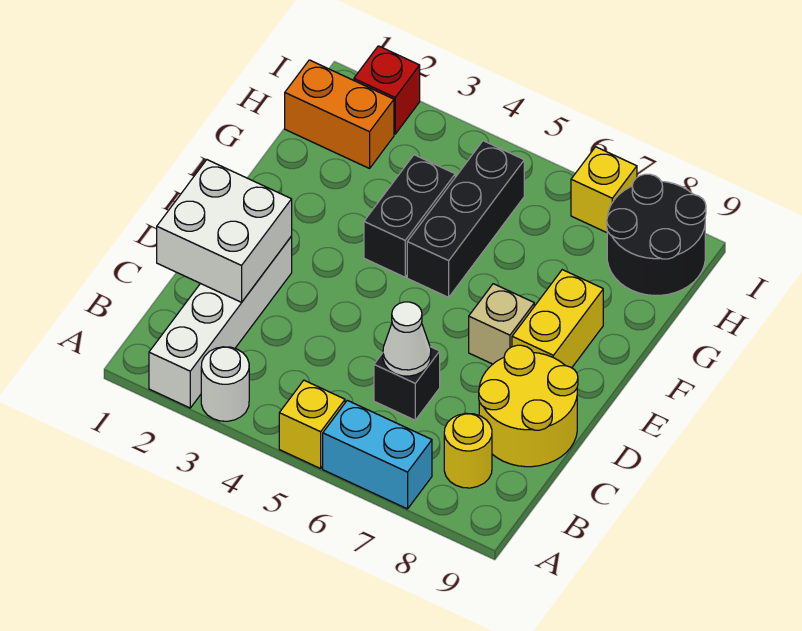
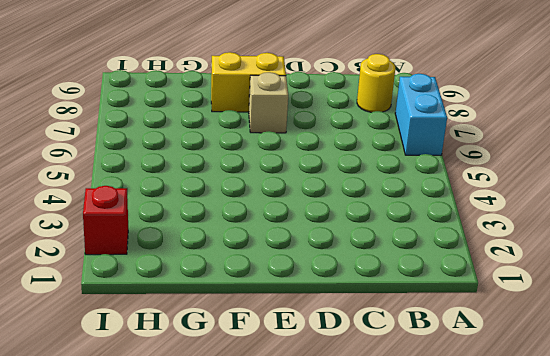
none -> white 1x4 brick [149,236,292,408]
none -> white 1x1 round brick [201,347,249,421]
none -> yellow 1x1 brick [279,380,345,469]

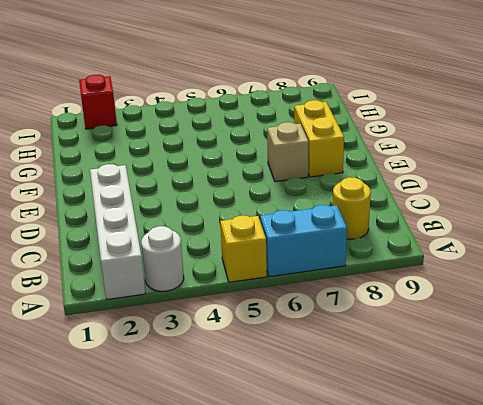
none -> black 1x1 brick [374,347,440,420]
none -> yellow 2x2 round brick [479,345,578,467]
none -> black 1x2 brick [364,155,455,277]

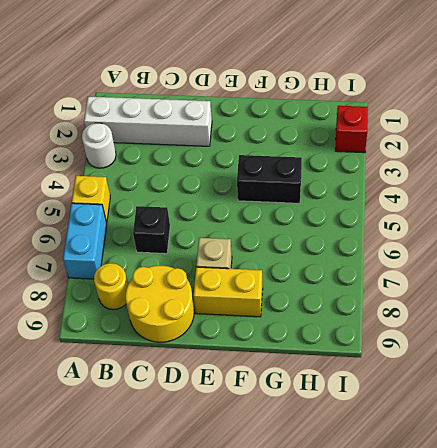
none -> black 1x3 brick [407,141,524,297]
none -> orange 1x2 brick [285,60,394,169]
none -> black 2x2 round brick [607,174,706,295]

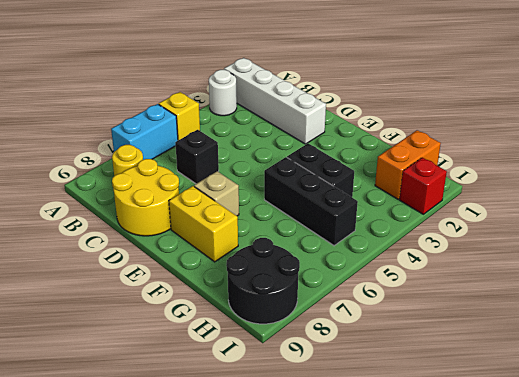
none -> yellow 1x1 brick [571,147,637,233]
none -> white 2x2 brick [157,160,292,302]
none -> white 1x1 cone [383,302,431,376]

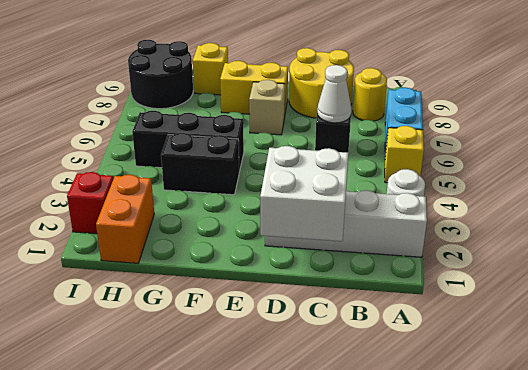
yellow 1x1 brick [193,43,228,95] -> yellow 1x1 brick moved to [571,147,637,233]

